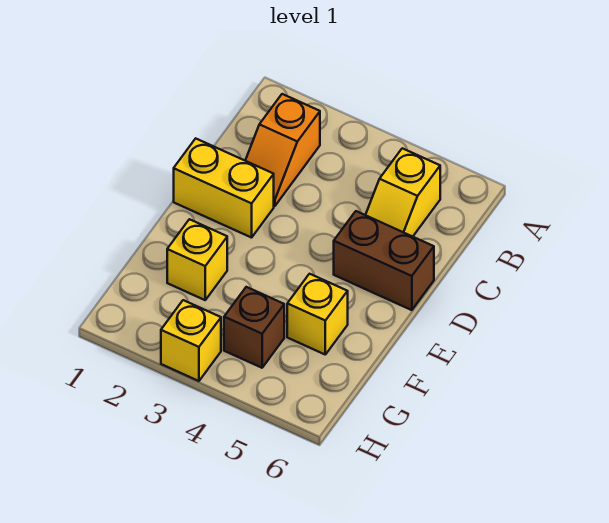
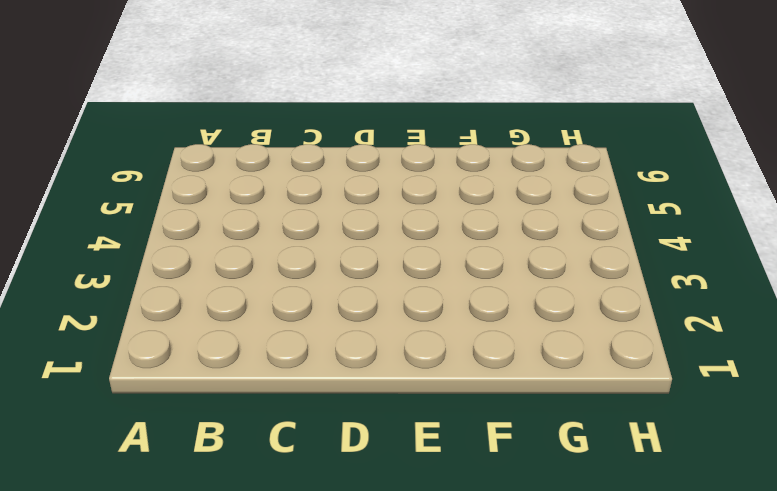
none -> orange 1x2 slope [245,94,320,206]
none -> yellow 1x2 slope [366,148,440,237]

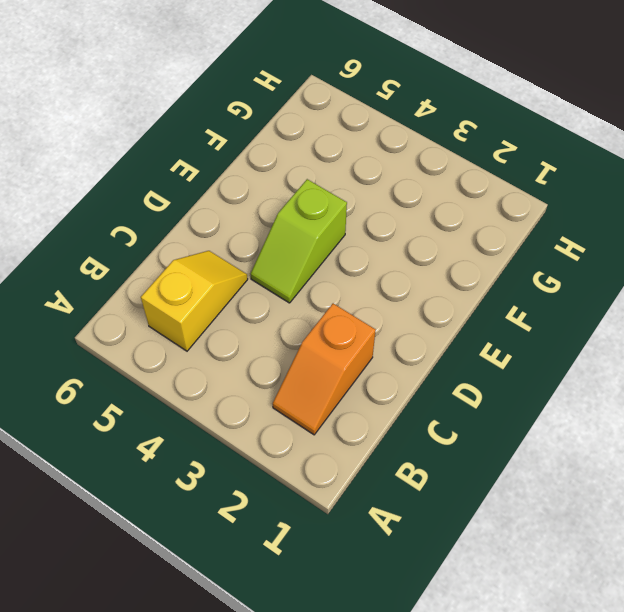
orange 1x2 slope [273,304,376,435] -> orange 1x2 slope turned to [245,94,320,206]
lime 1x2 slope [251,179,347,303] -> none
none -> yellow 1x2 brick [174,139,274,238]
none -> brown 1x2 brick [334,211,434,310]

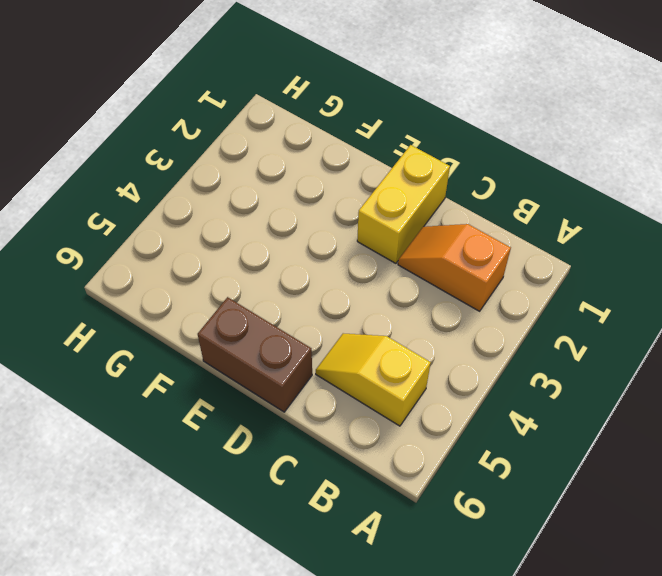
brown 1x2 brick [198,297,312,412] -> brown 1x2 brick turned to [334,211,434,310]
none -> yellow 1x1 brick [167,219,227,300]
none -> yellow 1x1 brick [287,274,348,354]

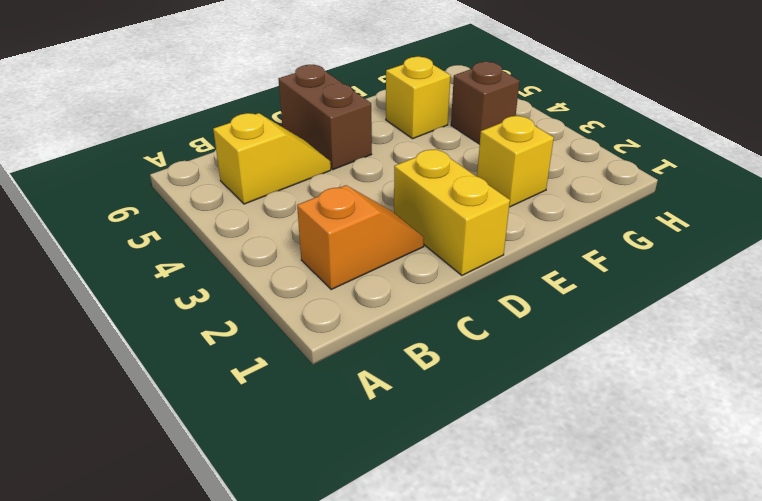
none -> yellow 1x1 brick [161,300,221,381]

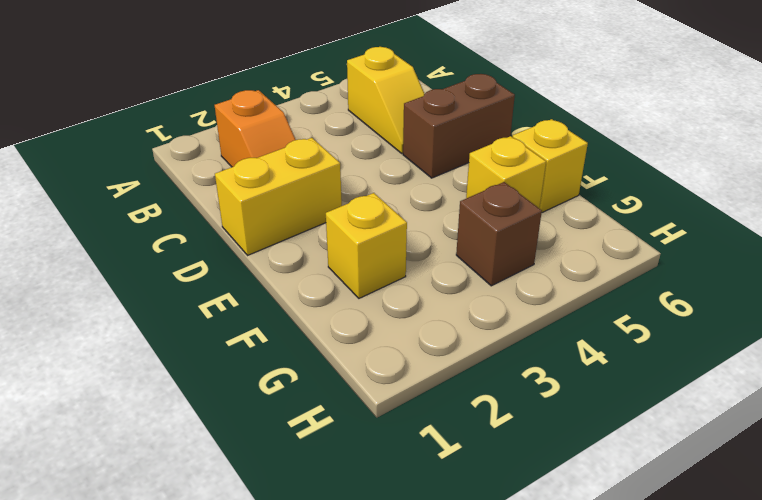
yellow 1x1 brick [513,119,588,212] -> yellow 1x1 brick moved to [161,300,221,381]

